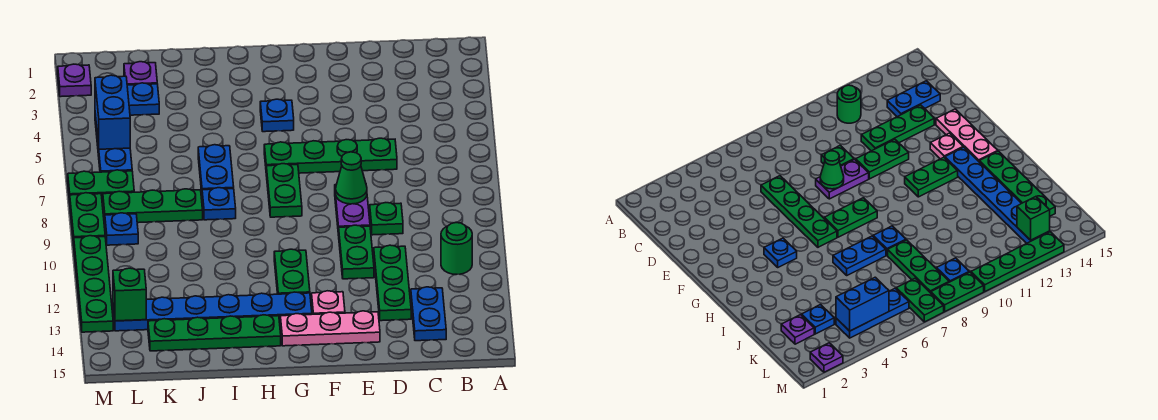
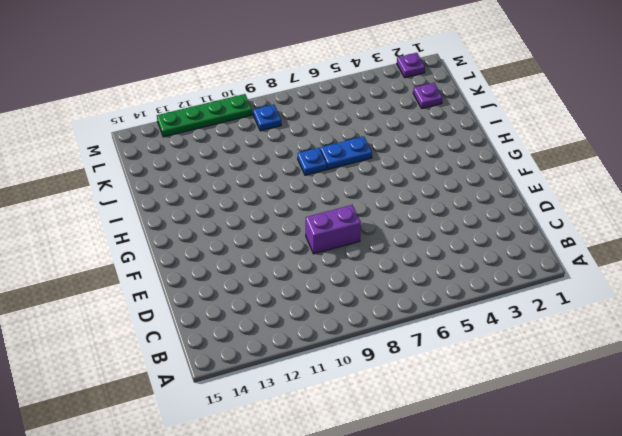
purple 1x2 brick [305,205,361,254] -> purple 1x2 plate [335,185,370,235]
none -> green 1x1 round brick [441,223,472,274]
none -> blue 1x2 plate [411,287,446,341]
none -> green 1x4 plate [264,138,397,173]

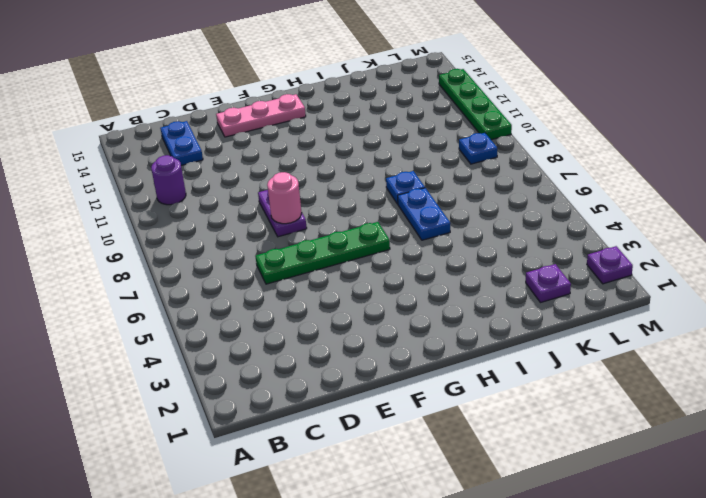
purple 1x1 round brick [151,155,186,205] -> green 1x1 round brick [441,223,472,274]
pink 1x1 round brick [267,172,301,224] -> green 1x1 cone [336,152,367,204]
none -> green 1x1 plate [370,203,403,235]
none -> green 1x3 plate [374,245,411,321]
none -> green 1x2 plate [339,225,374,279]

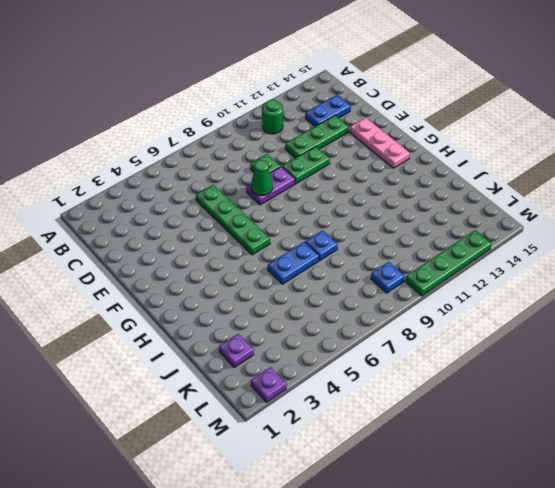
none -> pink 1x1 plate [312,291,345,314]
none -> blue 1x1 plate [260,99,294,132]
none -> green 1x2 plate [266,164,302,217]

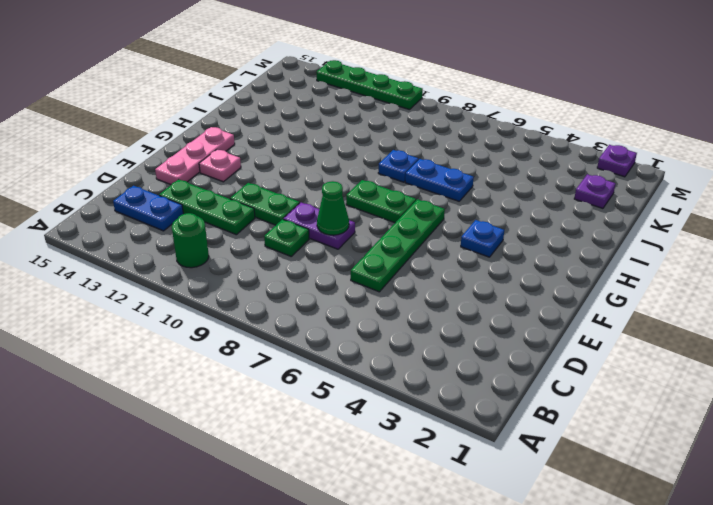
none -> green 1x2 plate [274,249,310,294]
none -> blue 1x6 plate [113,292,312,331]
none -> green 1x4 plate [148,315,281,351]

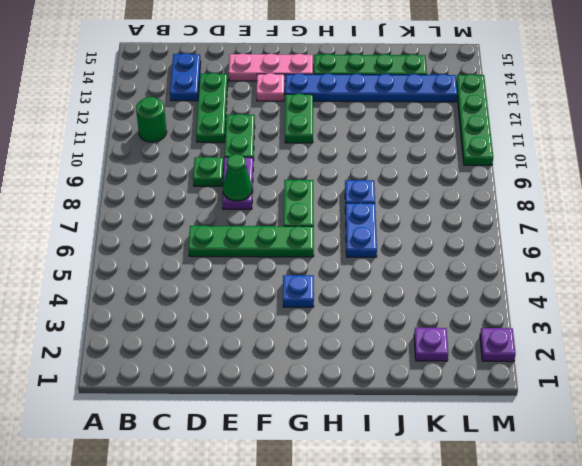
none -> green 1x3 plate [103,189,203,223]
none -> blue 1x1 plate [127,83,159,115]
none -> blue 1x3 plate [95,114,132,172]

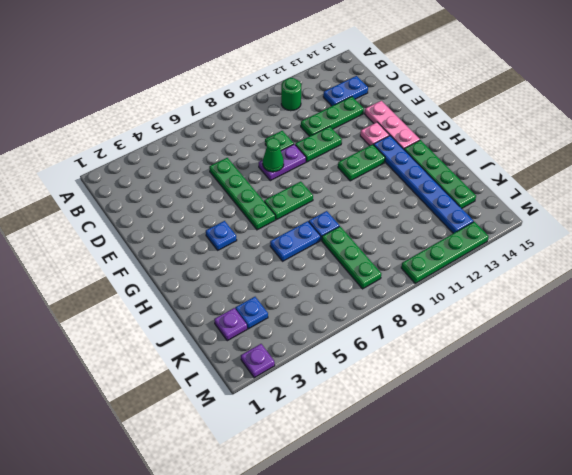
none -> blue 1x3 plate [95,114,132,172]
none -> green 1x2 plate [68,170,134,202]
none -> blue 1x1 plate [105,213,138,245]

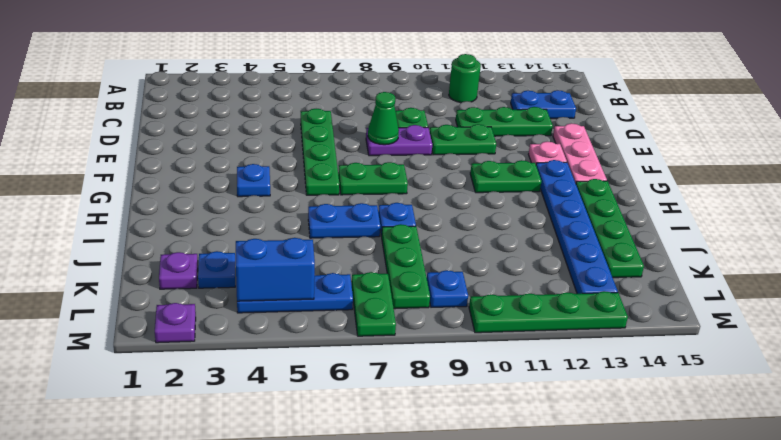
none -> green 1x2 plate [70,193,105,244]
none -> green 1x1 brick [113,268,146,321]

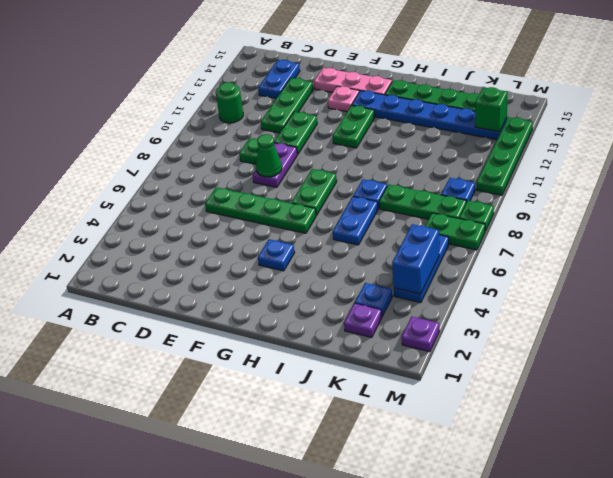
green 1x1 plate [459,201,494,231] -> green 1x2 plate [70,193,105,244]

